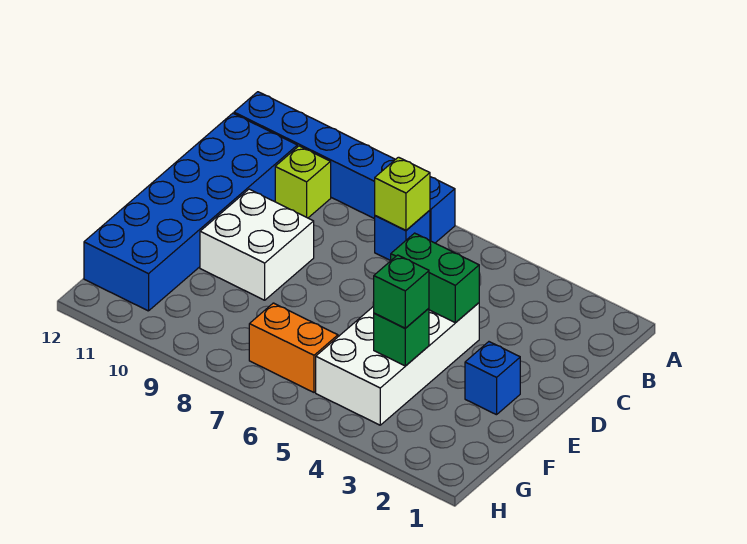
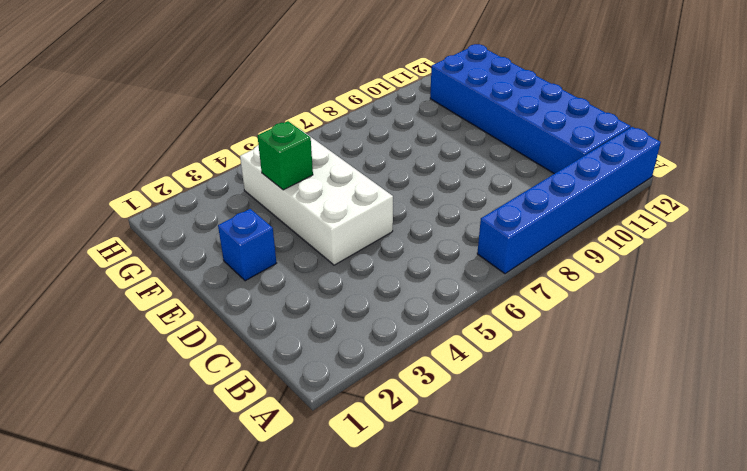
none -> blue 1x1 brick [375,210,430,261]
none -> lime 1x1 brick [275,146,331,218]
none -> white 2x2 brick [200,189,314,300]

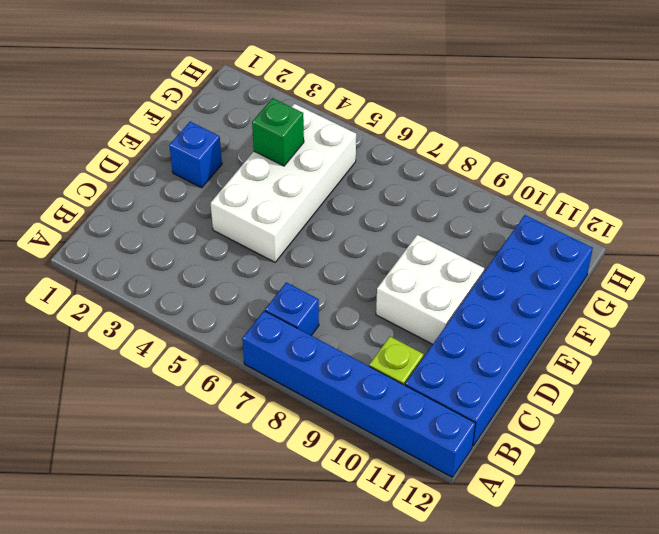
none -> orange 1x2 brick [249,303,338,392]
none -> lime 1x1 brick [375,157,430,230]
none -> green 1x2 brick [391,233,479,323]

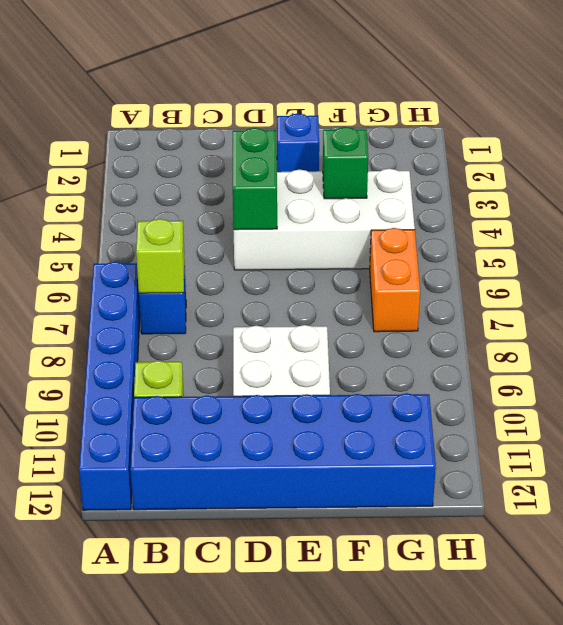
none -> green 1x1 brick [374,255,429,328]

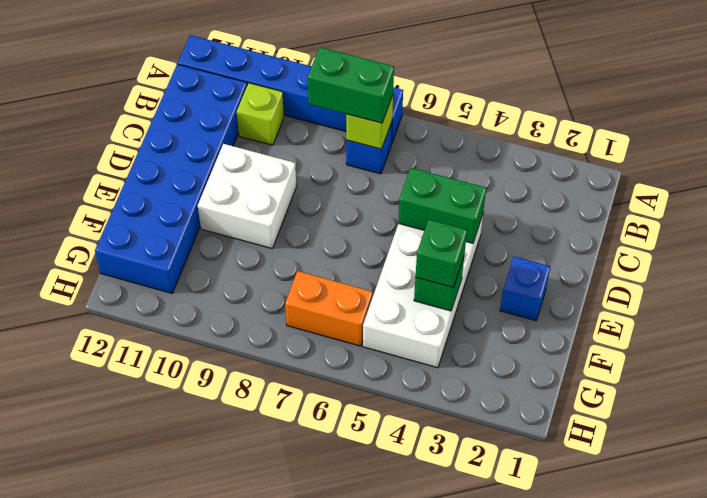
green 1x2 brick [308,47,394,123] -> none

